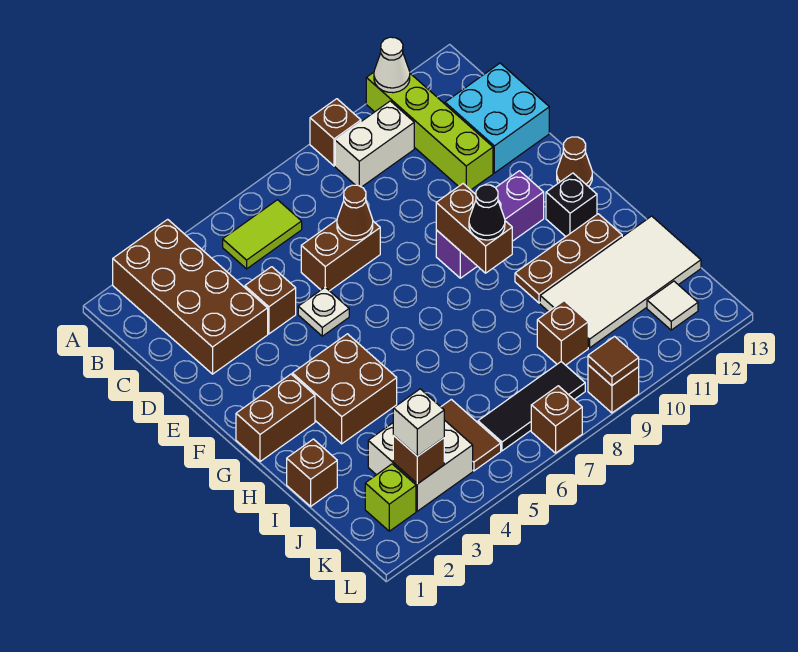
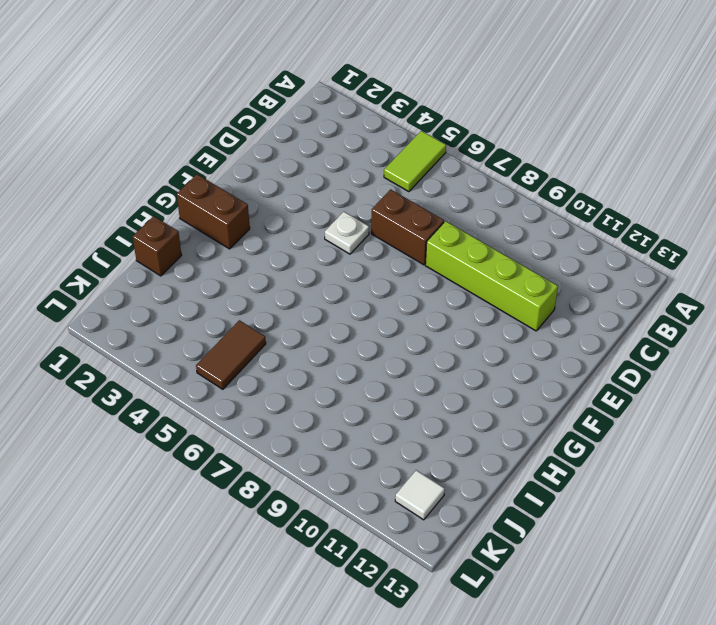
lime 1x2 tile [384,131,446,192] -> lime 1x2 tile turned to [223,200,302,269]
lime 1x4 brick [425,221,558,331] -> lime 1x4 brick turned to [366,72,493,190]
none -> brown 2x4 brick [113,219,268,374]
none -> brown 1x1 brick [310,99,361,166]
none -> white 1x2 brick [335,101,414,187]
none -> cyan 2x2 brick [445,63,549,173]

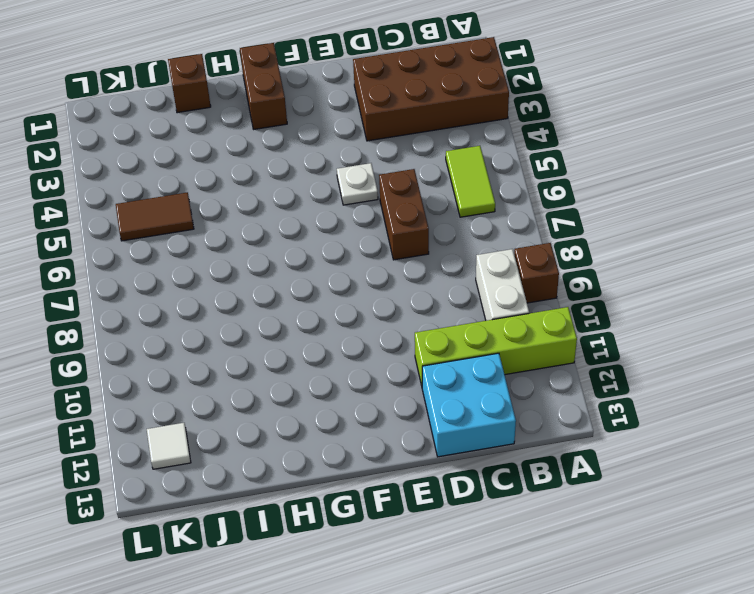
none -> brown 1x1 brick [245,267,296,334]
none -> purple 1x3 brick [436,171,544,278]
none -> brown 1x1 cone [557,137,592,187]
none -> brown 2x2 brick [292,334,397,444]

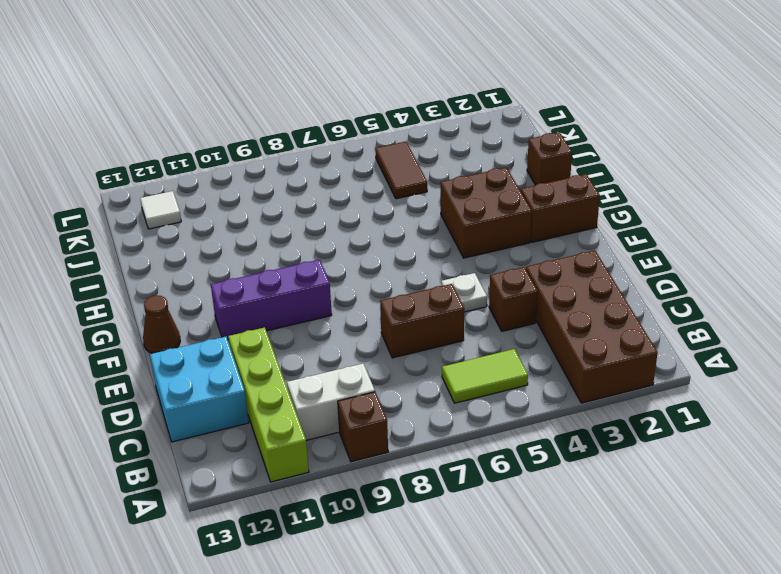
none -> black 1x1 brick [546,173,597,236]
none -> brown 1x3 plate [515,214,622,303]
none -> white 2x4 tile [540,216,701,348]
none -> white 2x2 brick [368,420,473,511]

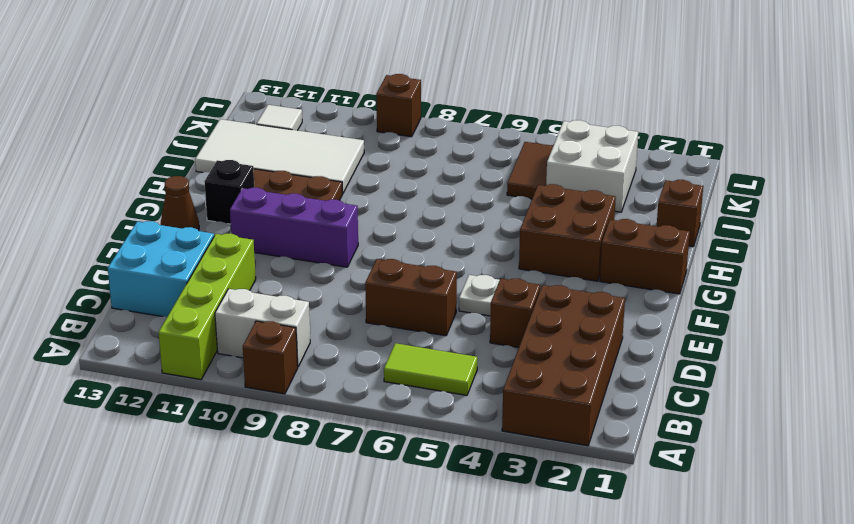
none -> brown 1x1 brick [537,301,588,365]
none -> lime 1x1 brick [365,464,416,531]
none -> black 1x3 tile [478,362,585,451]
none -> brown 1x1 brick [531,386,582,453]

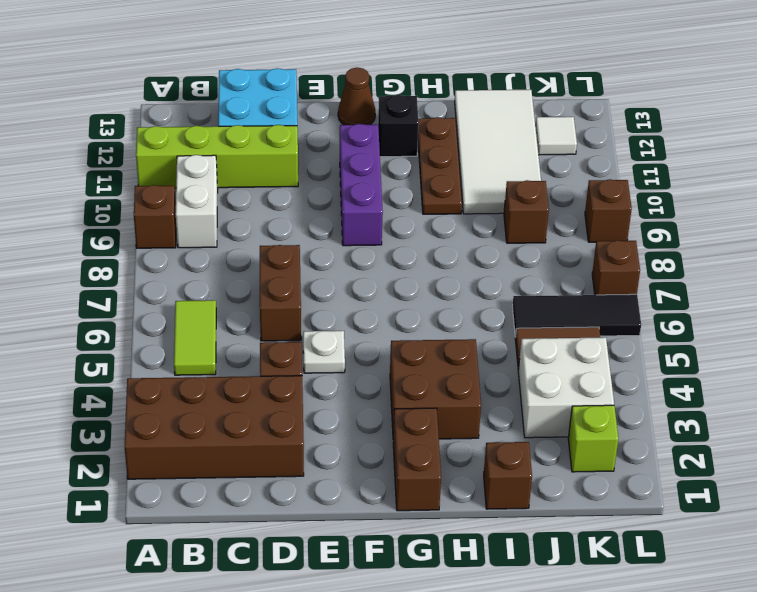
black 1x3 tile [512,294,641,337] -> black 1x3 tile turned to [478,362,585,451]
none -> white 1x1 cone [374,37,410,93]
none -> brown 1x1 cone [337,185,373,240]
none -> brown 1x2 brick [436,184,512,273]
none -> brown 1x1 brick [393,436,444,484]

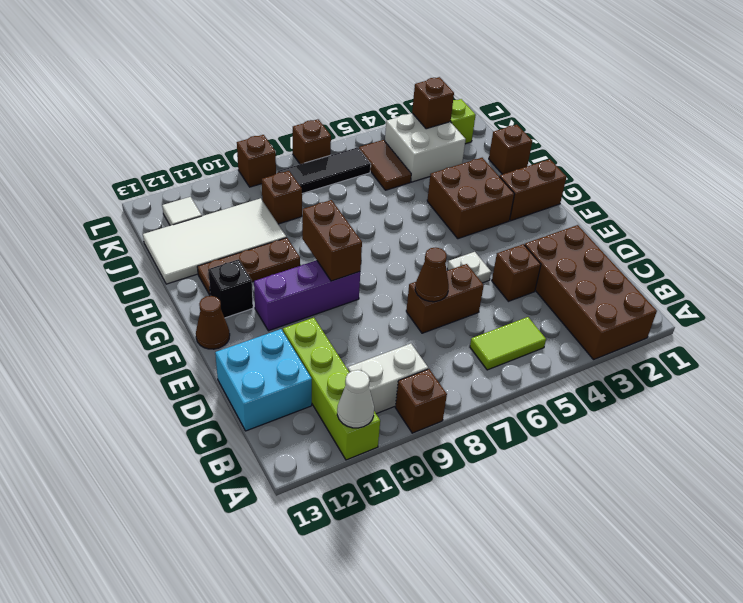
none -> brown 1x1 tile [588,336,639,385]
none -> black 1x1 cone [469,185,505,240]
none -> white 1x1 brick [393,389,444,456]

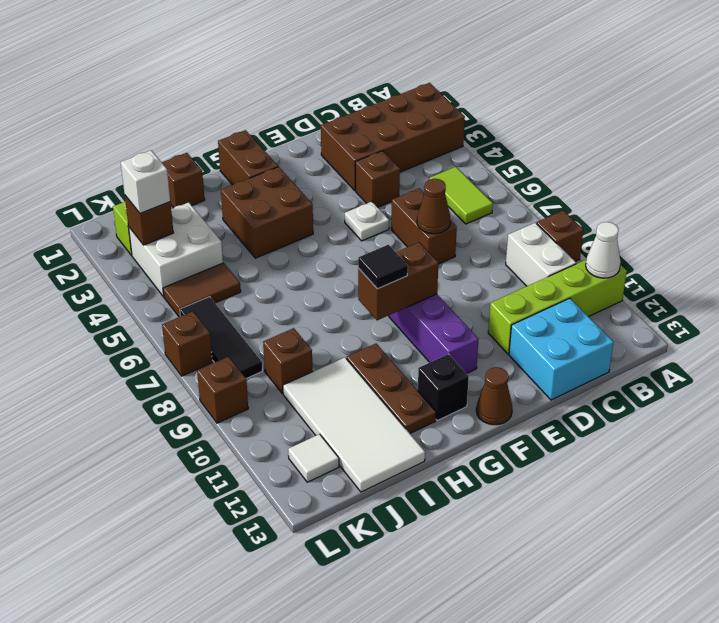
black 1x1 tile [358,245,408,289] -> black 1x1 cone [469,185,505,240]
none -> brown 1x1 tile [588,336,639,385]

